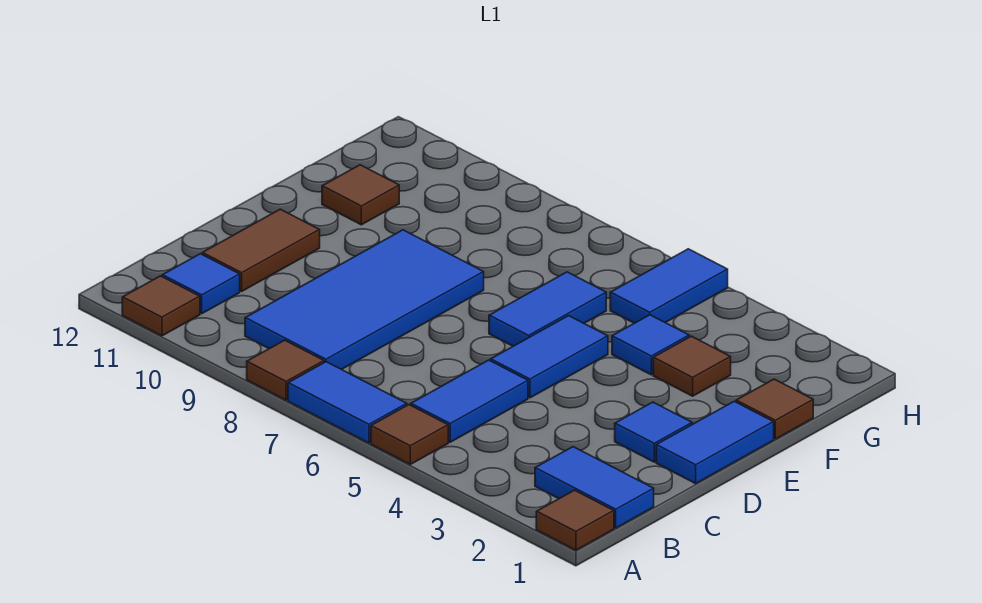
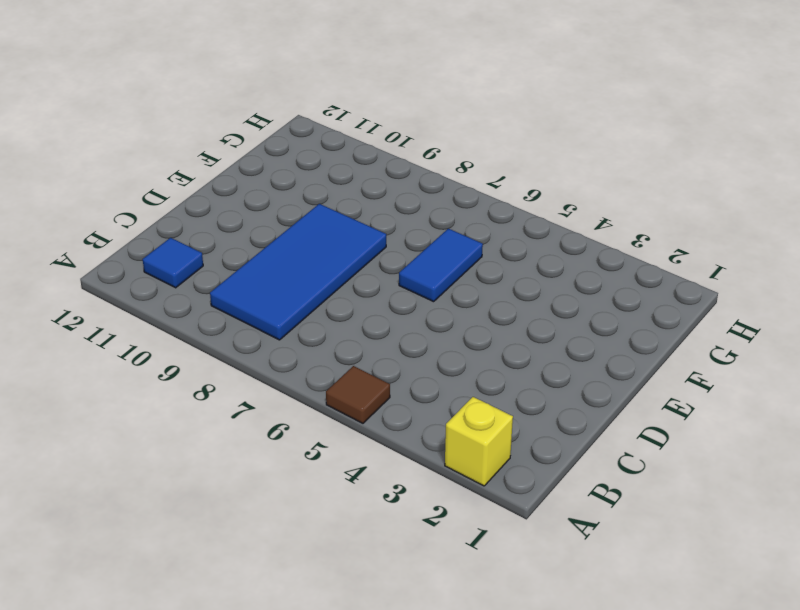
yellow 1x1 brick [445,397,513,486] -> none
none -> brown 1x1 tile [536,490,614,550]
none -> blue 1x2 tile [288,362,407,443]
none -> brown 1x1 tile [247,340,324,400]

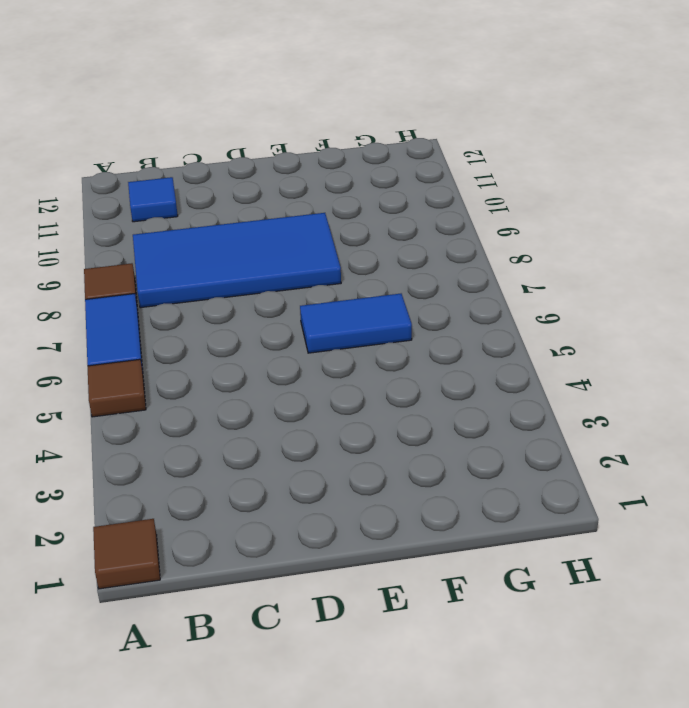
none -> brown 1x1 tile [122,276,200,336]
none -> blue 1x2 tile [535,447,654,528]
none -> blue 1x2 tile [411,360,528,442]

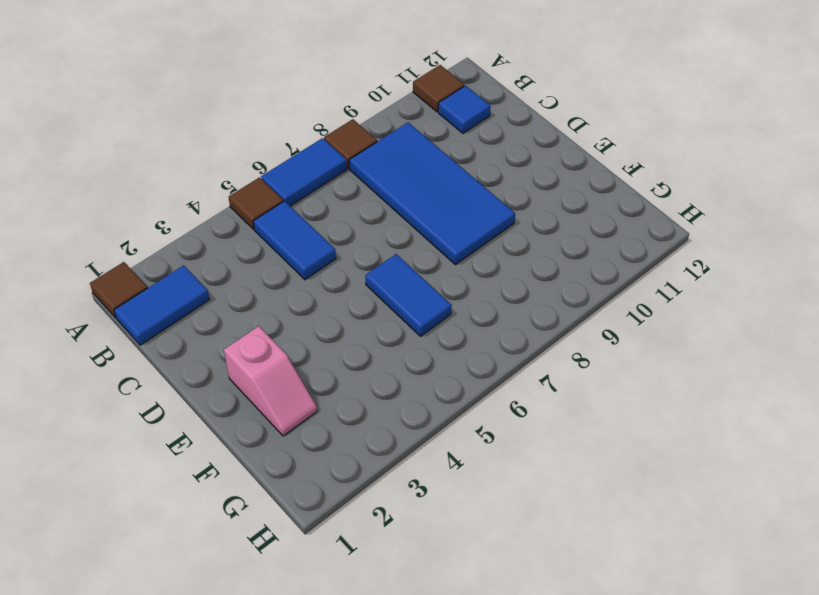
pink 1x2 slope [224,326,317,436] -> none
none -> brown 1x2 tile [202,209,320,291]
none -> blue 1x2 tile [656,401,774,484]
none -> blue 1x1 tile [615,402,692,462]

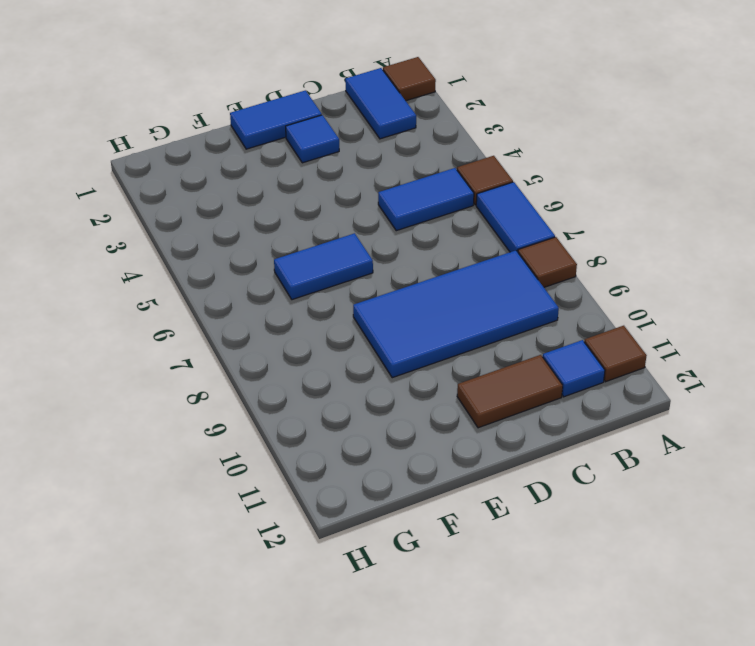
none -> blue 1x2 tile [491,316,608,398]
none -> brown 1x1 tile [736,379,813,439]
none -> brown 1x1 tile [653,336,731,396]

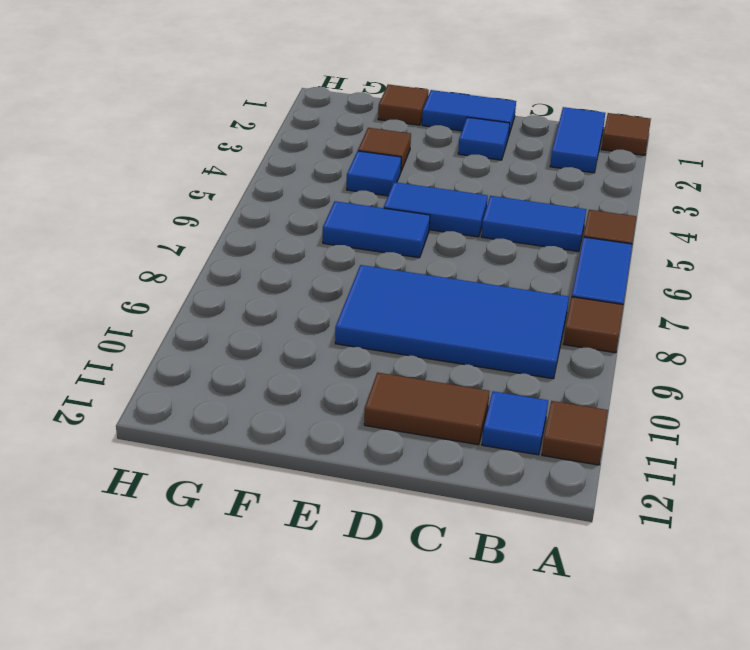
none -> brown 1x1 tile [322,165,399,225]
none -> blue 1x2 tile [610,249,728,323]

